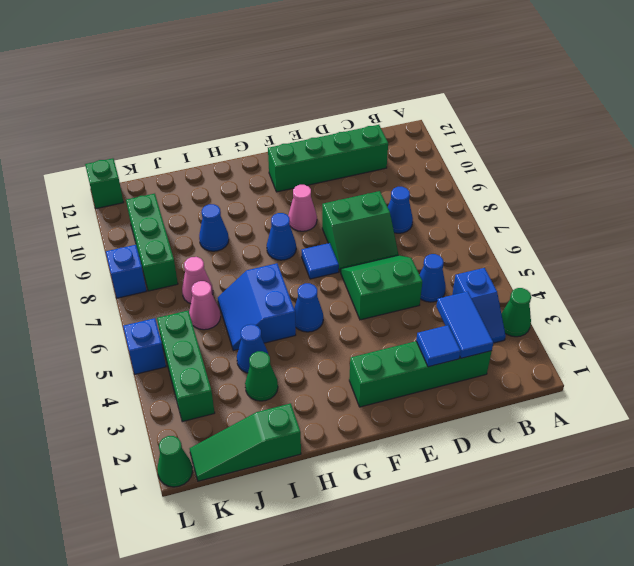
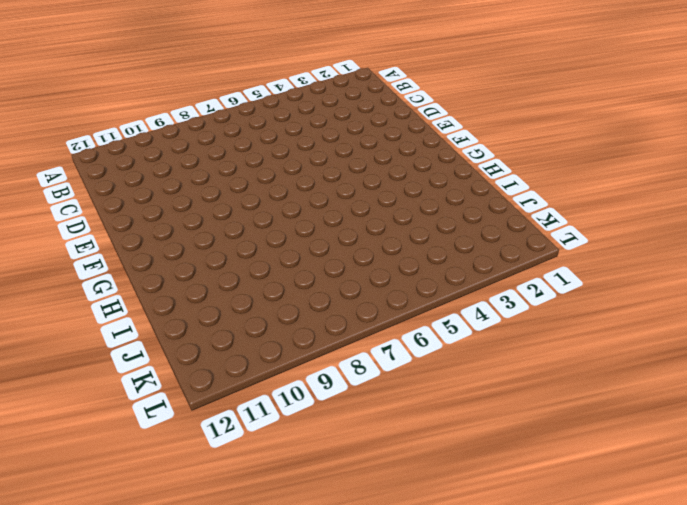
none -> green 1x1 cone [501,288,531,337]
none -> blue 1x2 slope [452,268,506,343]
none -> green 1x4 brick [349,341,492,407]

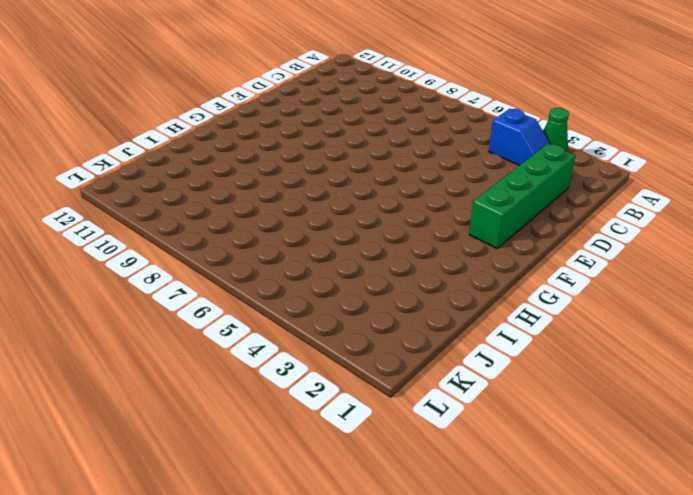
none -> blue 1x1 cone [420,254,446,302]
none -> blue 1x1 cone [388,187,413,233]
none -> green 1x4 brick [268,125,388,192]

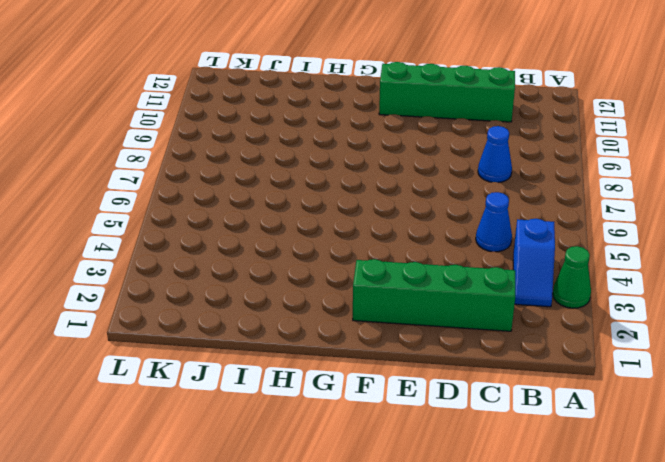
none -> green 2x2 slope [341,255,422,320]
none -> green 2x2 slope [322,191,398,272]
none -> blue 1x1 tile [302,243,339,279]

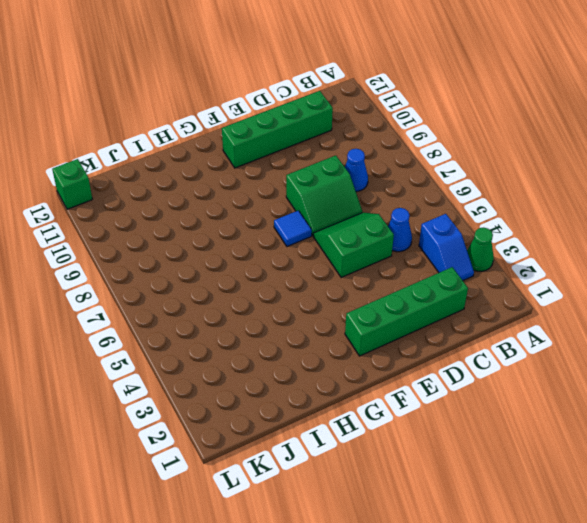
none -> pink 1x1 cone [288,185,317,231]
none -> blue 1x1 cone [294,283,323,332]
none -> blue 1x1 cone [267,213,296,260]

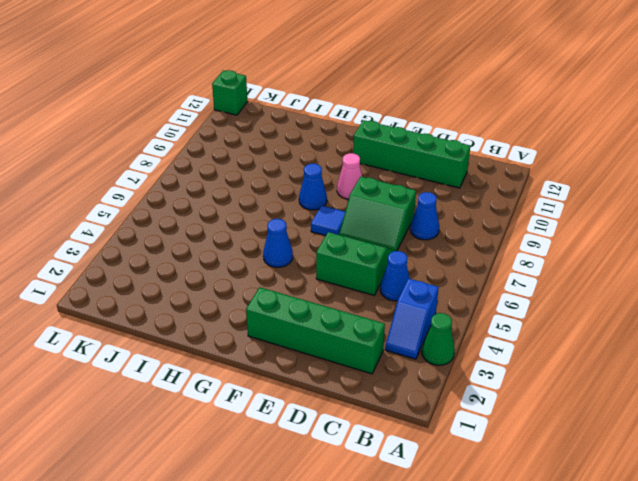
none -> blue 2x2 slope [218,263,296,351]
none -> green 1x3 slope [190,403,301,481]
none -> green 1x1 cone [245,351,278,401]

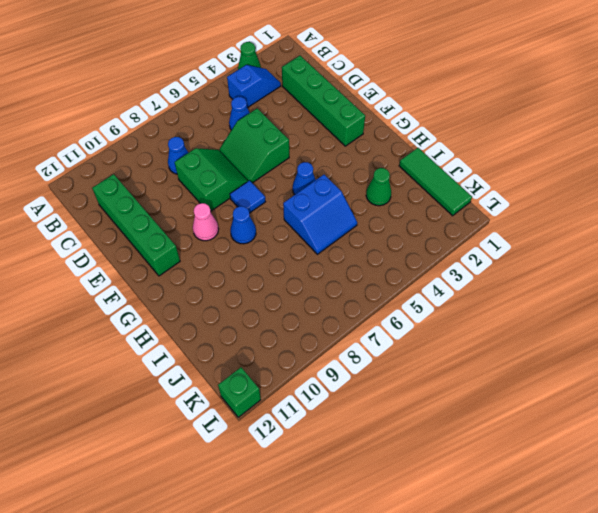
green 1x3 tile [399,148,472,216] -> green 1x3 slope [190,403,301,481]
none -> blue 1x1 cone [237,324,268,373]
none -> blue 1x1 cone [199,204,229,251]
none -> pink 1x1 cone [189,281,221,330]

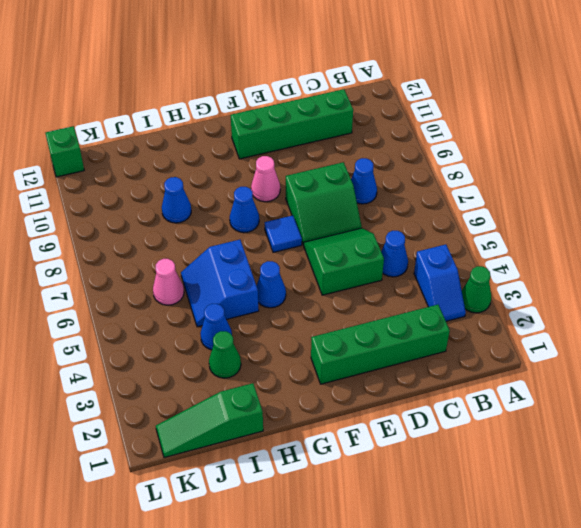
none -> pink 1x1 cone [182,257,213,304]
none -> green 1x3 brick [157,311,215,422]
none -> green 1x3 brick [126,194,178,291]

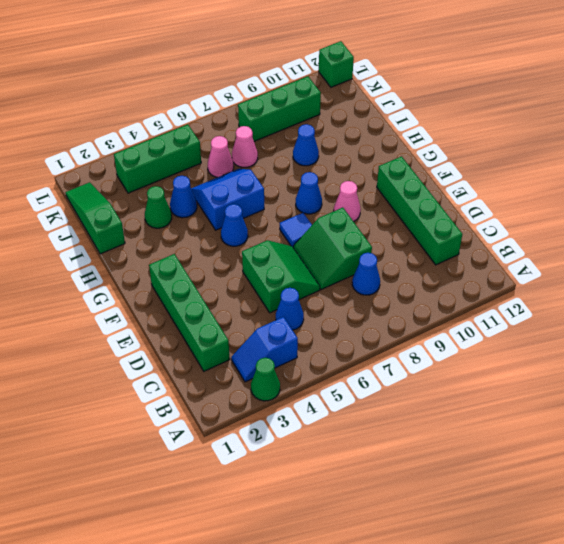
none -> green 1x1 cone [157,436,193,487]
none -> blue 1x1 brick [123,318,166,374]
none -> blue 1x1 brick [106,245,146,298]

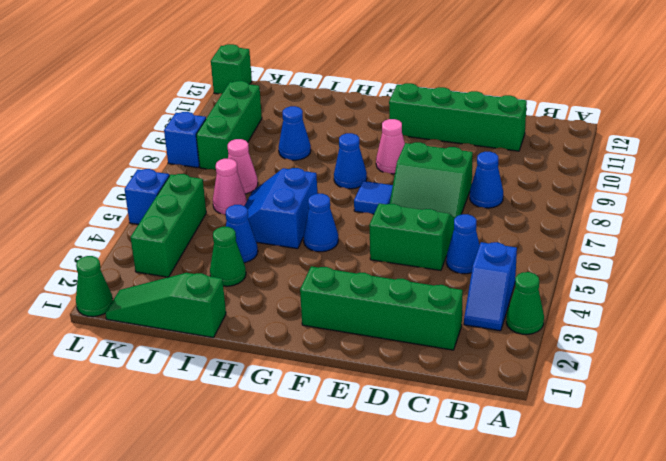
none -> blue 1x2 tile [436,291,493,358]
none -> blue 1x1 tile [416,325,461,367]

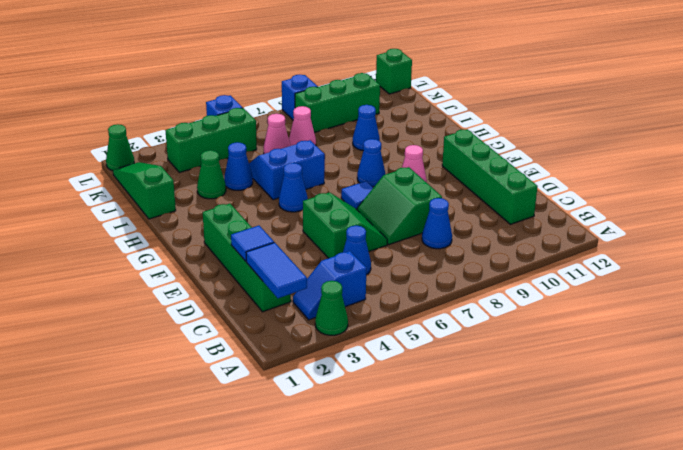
blue 1x2 tile [246,243,307,298] -> blue 1x2 tile turned to [436,291,493,358]

